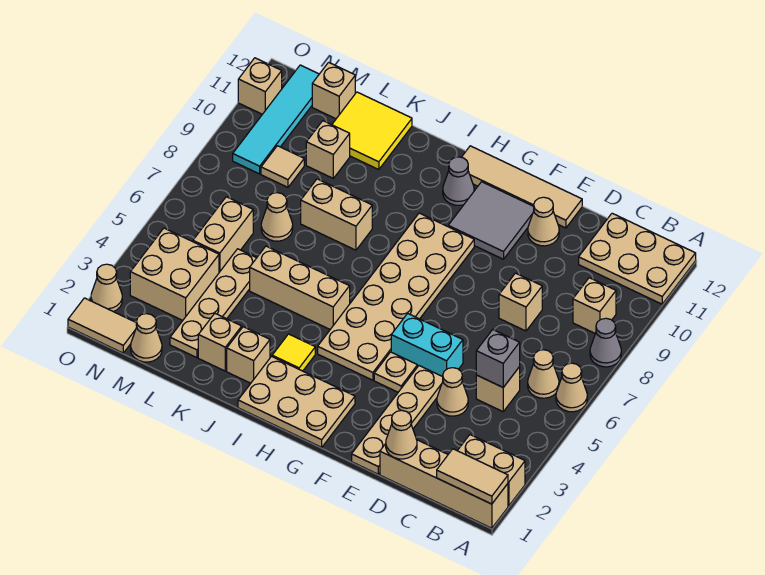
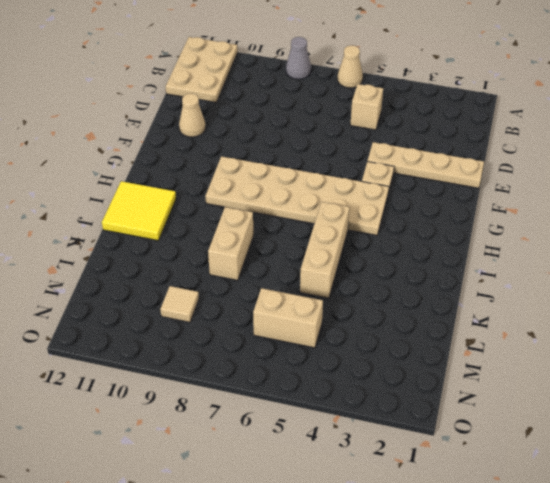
yellow 2x2 tile [102,181,176,241] -> yellow 2x2 tile moved to [332,92,412,170]
none -> tan 1x4 brick [380,440,508,528]
none -> tan 1x2 brick [458,435,525,506]
none -> tan 1x1 cone [528,350,559,398]
none -> tan 1x1 brick [573,278,616,333]

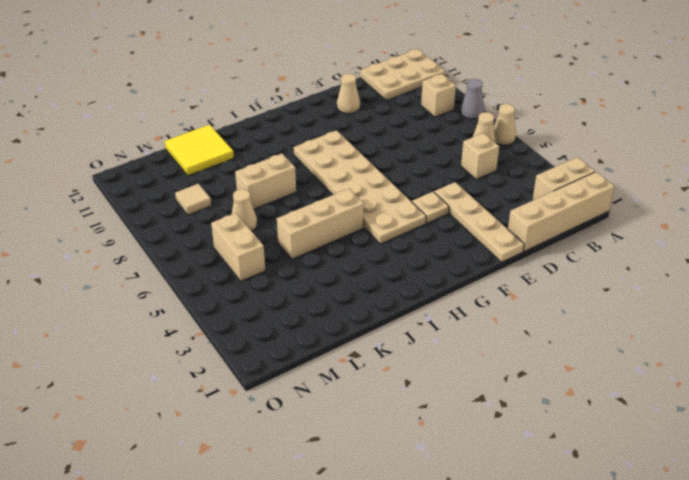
none -> tan 1x1 cone [437,368,468,416]
none -> tan 1x1 brick [499,273,542,331]
none -> cyan 1x2 brick [391,313,463,377]
none -> tan 1x4 tile [461,146,582,228]

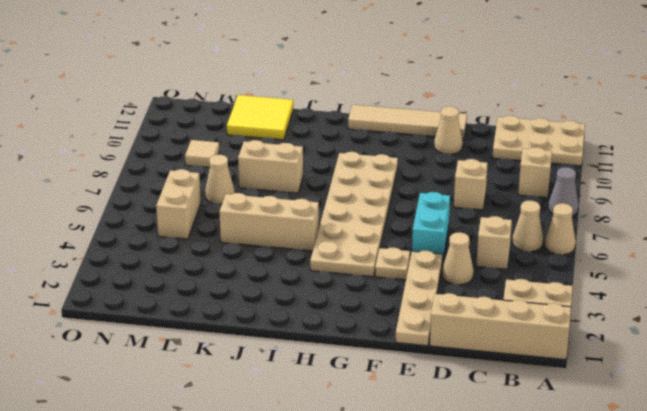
cyan 1x2 brick [412,192,450,262] -> cyan 1x2 brick turned to [391,313,463,377]
none -> grey 2x2 tile [448,182,534,259]
none -> tan 2x3 plate [238,357,355,447]
none -> grey 1x1 cone [443,157,474,205]
none -> yellow 1x1 tile [272,334,315,371]

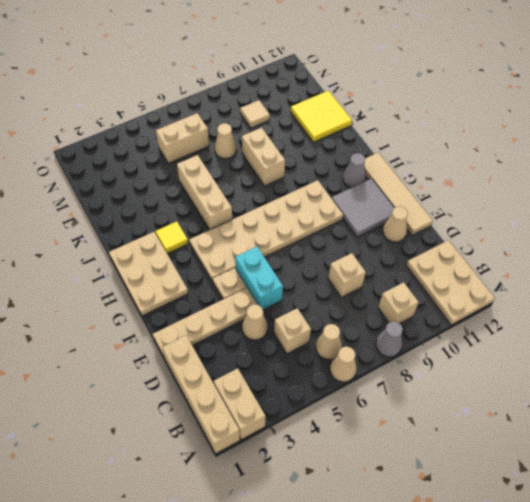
none -> tan 1x1 brick [227,327,270,383]
none -> tan 1x1 brick [198,314,242,371]
none -> tan 1x4 plate [170,249,256,358]
none -> tan 1x1 brick [306,121,350,178]

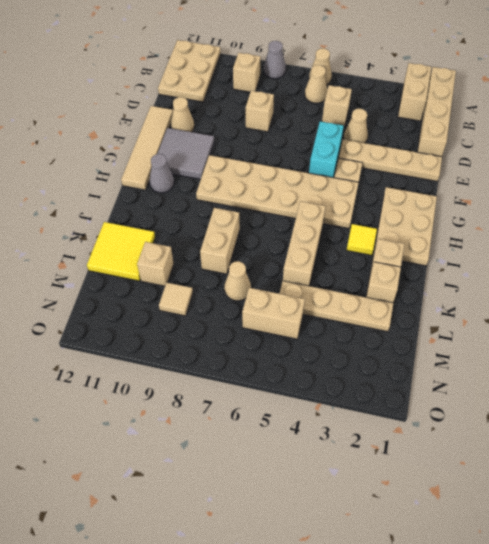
none -> tan 1x1 cone [131,314,162,362]
none -> tan 2x2 brick [130,228,219,320]
none -> tan 1x1 brick [312,62,355,119]
none -> tan 1x2 tile [68,298,137,353]

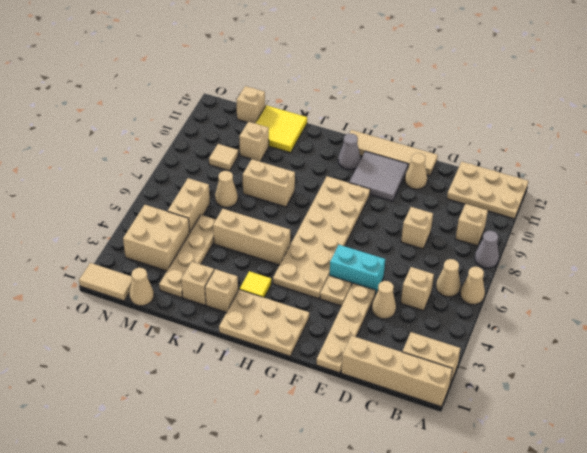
none -> cyan 1x4 tile [233,65,319,174]
none -> tan 1x1 cone [91,264,122,312]
none -> tan 1x1 brick [238,58,282,114]
none -> tan 1x2 tile [437,449,508,504]

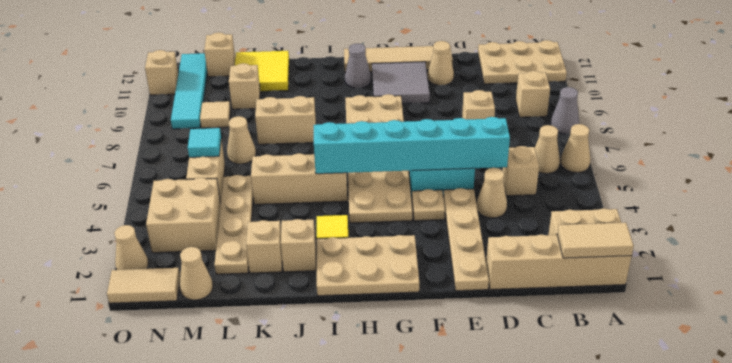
cyan 1x6 brick [314,117,510,174] -> none
cyan 1x1 tile [188,128,221,157] -> none
none -> grey 1x1 brick [476,330,520,387]
none -> tan 1x1 cone [386,410,417,459]

